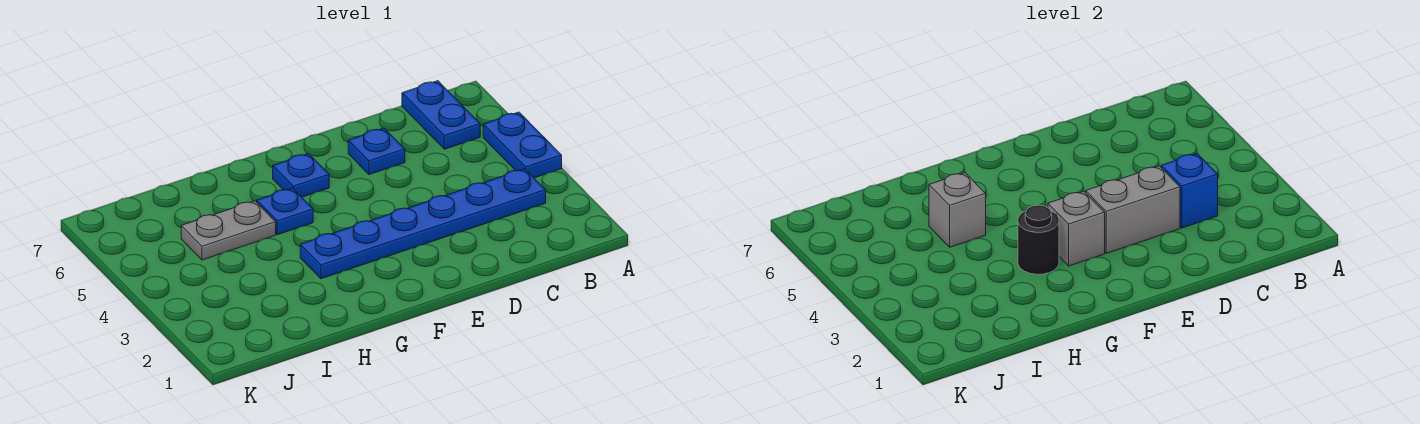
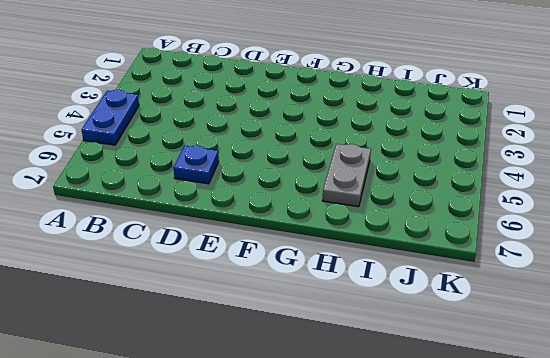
grey 1x2 plate [322,144,371,207] -> grey 1x2 plate turned to [181,201,276,260]
none -> blue 1x6 plate [300,169,546,279]
none -> blue 1x2 plate [402,81,480,149]
none -> blue 1x1 plate [273,153,329,197]

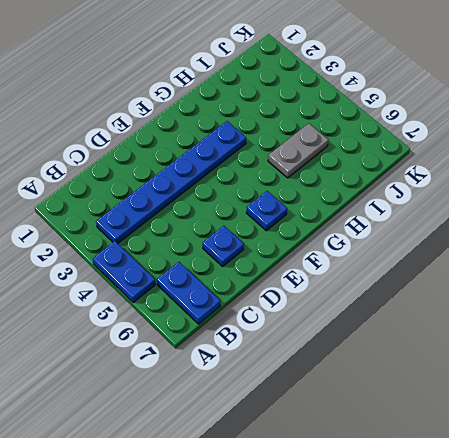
none -> blue 1x1 plate [257,188,313,235]
none -> blue 1x1 brick [1161,153,1218,228]
none -> grey 1x2 brick [1086,166,1180,253]

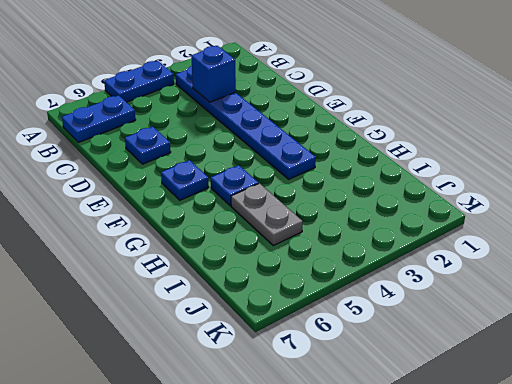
none -> grey 1x2 brick [1086,166,1180,253]
none -> grey 1x1 brick [1048,191,1105,266]
none -> black 1x1 round brick [1018,205,1059,274]

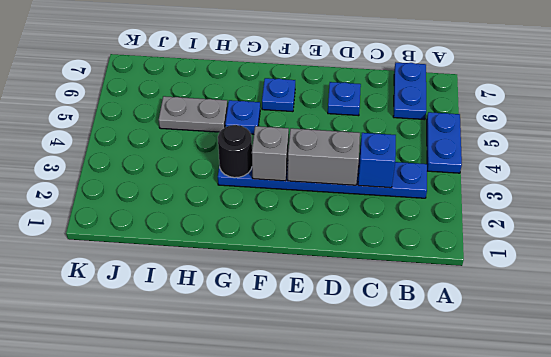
none -> grey 1x1 brick [929,173,986,247]

